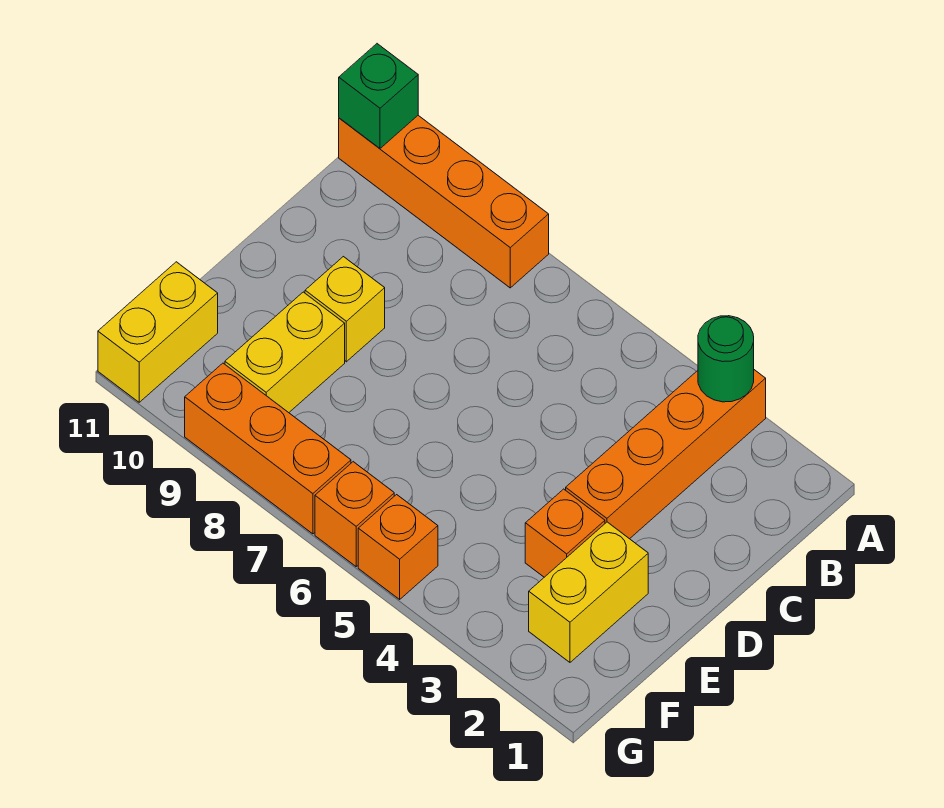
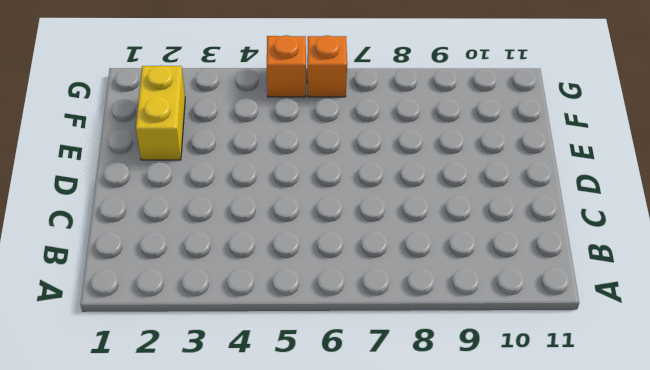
none -> orange 1x4 brick [566,370,766,539]
none -> orange 1x4 brick [339,116,549,288]
none -> yellow 1x1 brick [305,257,385,362]

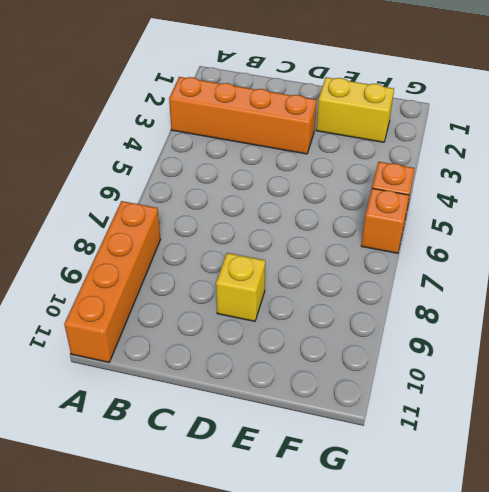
none -> orange 1x1 brick [525,489,605,577]
none -> yellow 1x2 brick [225,292,345,413]
none -> yellow 1x2 brick [98,262,218,402]

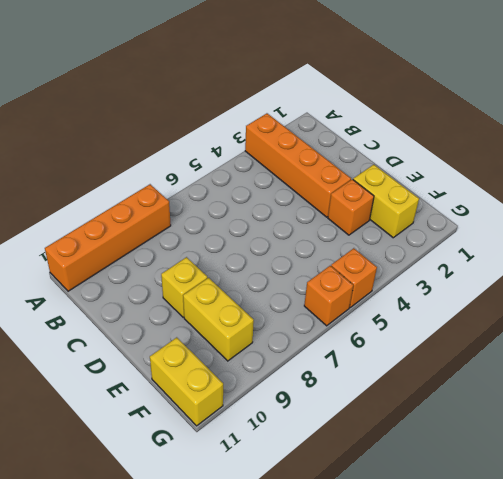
none -> orange 1x3 brick [185,363,351,534]
none -> green 1x1 round brick [698,316,754,402]
none -> green 1x1 brick [339,44,418,148]

